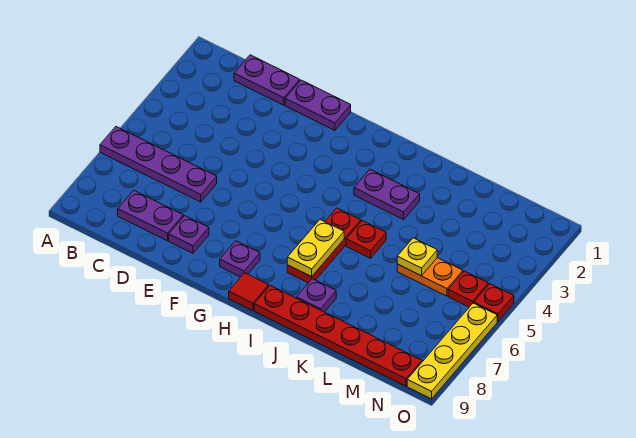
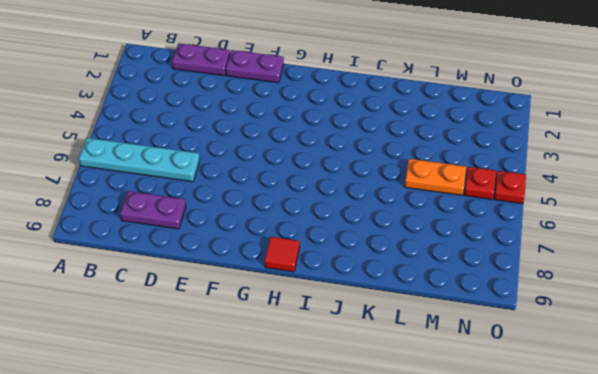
cyan 1x4 plate [79,138,200,182] -> purple 1x4 plate [100,127,217,202]
none -> purple 1x1 plate [169,216,209,253]
none -> purple 1x1 plate [220,241,260,277]
none -> purple 1x2 plate [354,169,420,220]

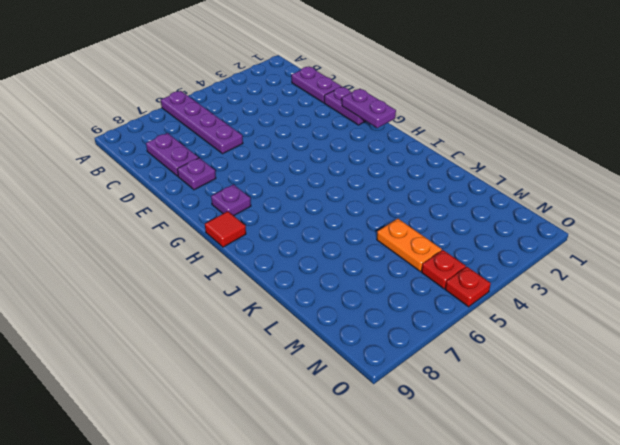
purple 1x2 plate [342,89,396,128] -> purple 1x2 plate moved to [354,169,420,220]
none -> red 1x3 plate [287,208,361,283]
none -> red 1x6 plate [254,285,422,386]
none -> red 1x1 plate [346,221,386,258]

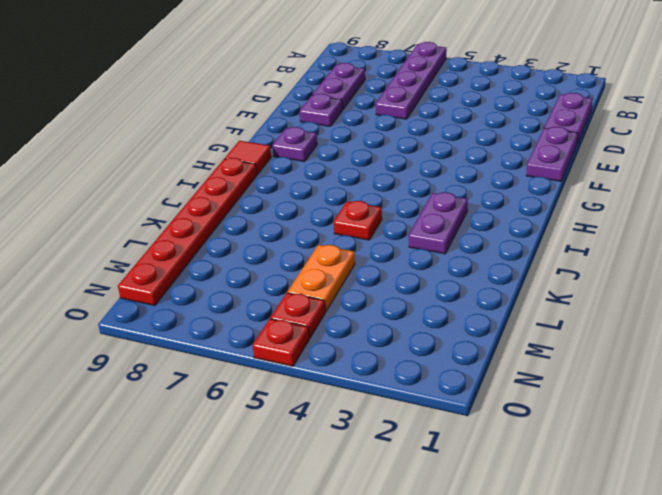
none -> red 1x3 plate [287,208,361,283]
none -> purple 1x1 plate [296,279,336,312]
none -> yellow 1x4 plate [407,303,497,399]

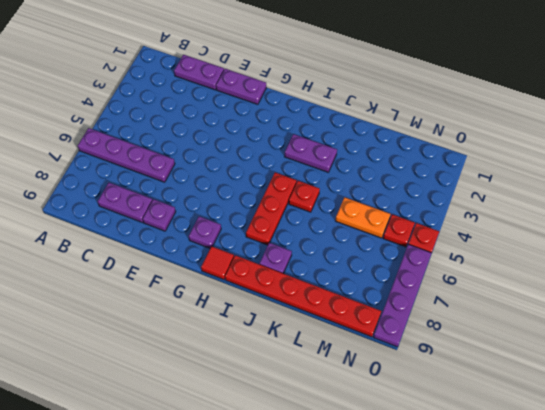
purple 1x4 plate [374,244,431,347] -> yellow 1x4 plate [407,303,497,399]
none -> yellow 1x2 plate [287,220,344,277]
none -> yellow 1x1 plate [397,238,437,276]

